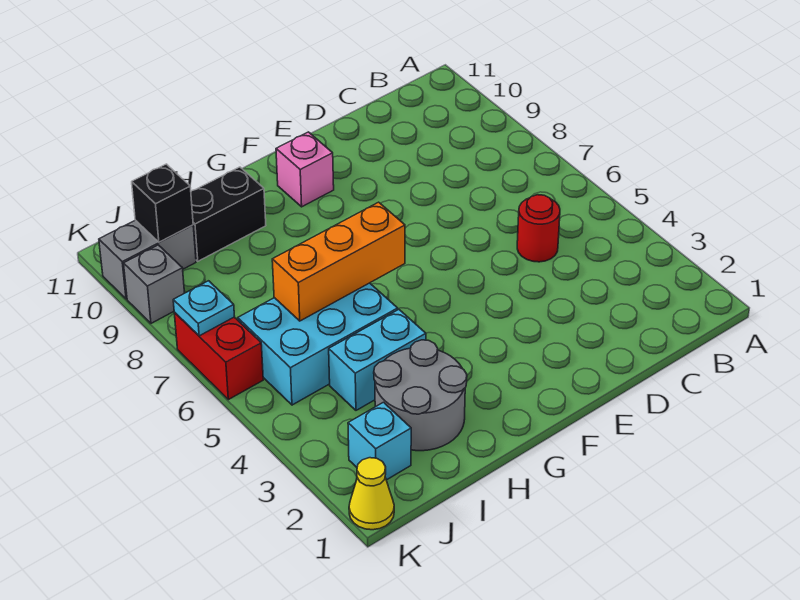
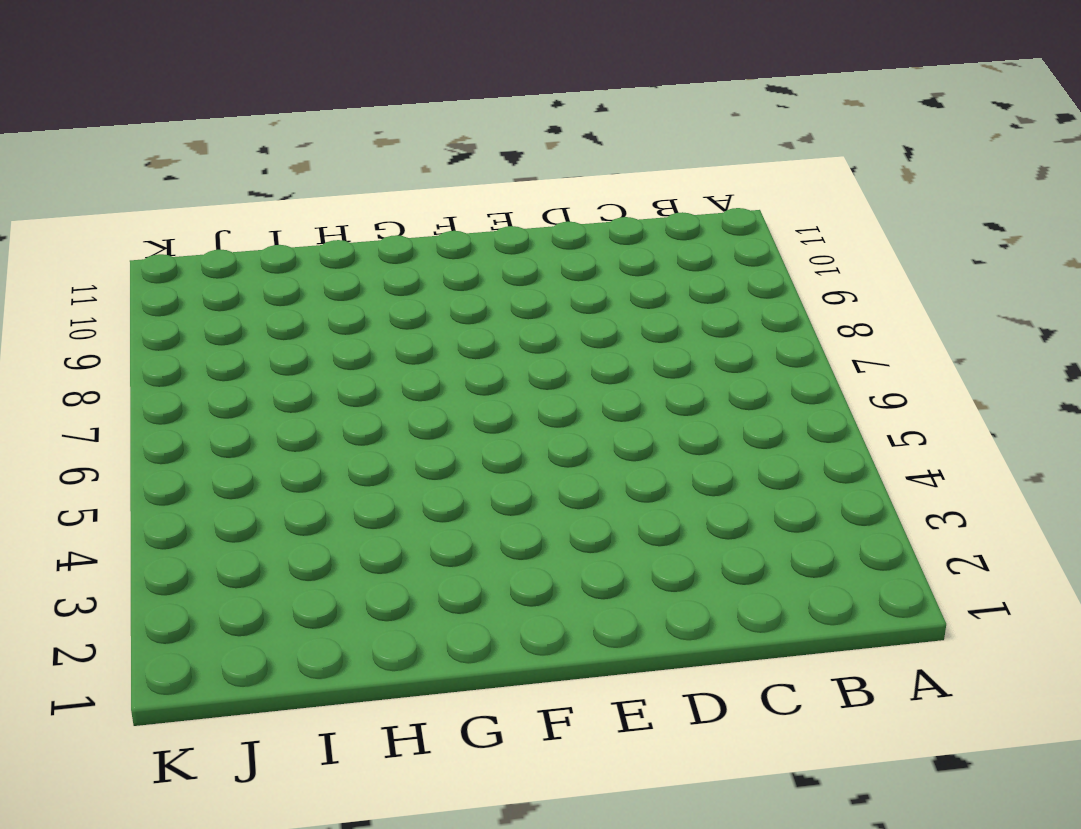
none -> red 1x1 round brick [517,195,560,262]
none -> pink 1x1 brick [276,132,334,207]
none -> grey 2x2 round brick [374,340,467,451]

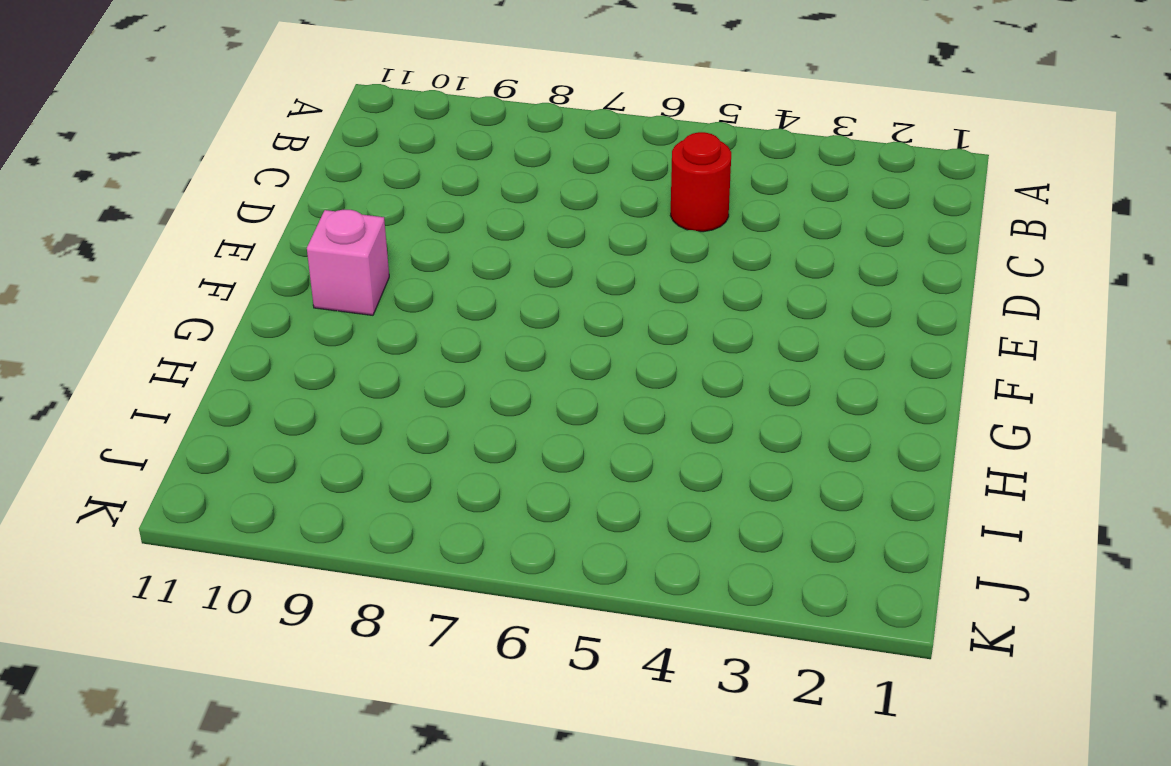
none -> grey 2x2 round brick [374,340,467,451]
none -> cyan 1x2 brick [329,310,426,410]
none -> cyan 2x3 brick [238,283,398,405]

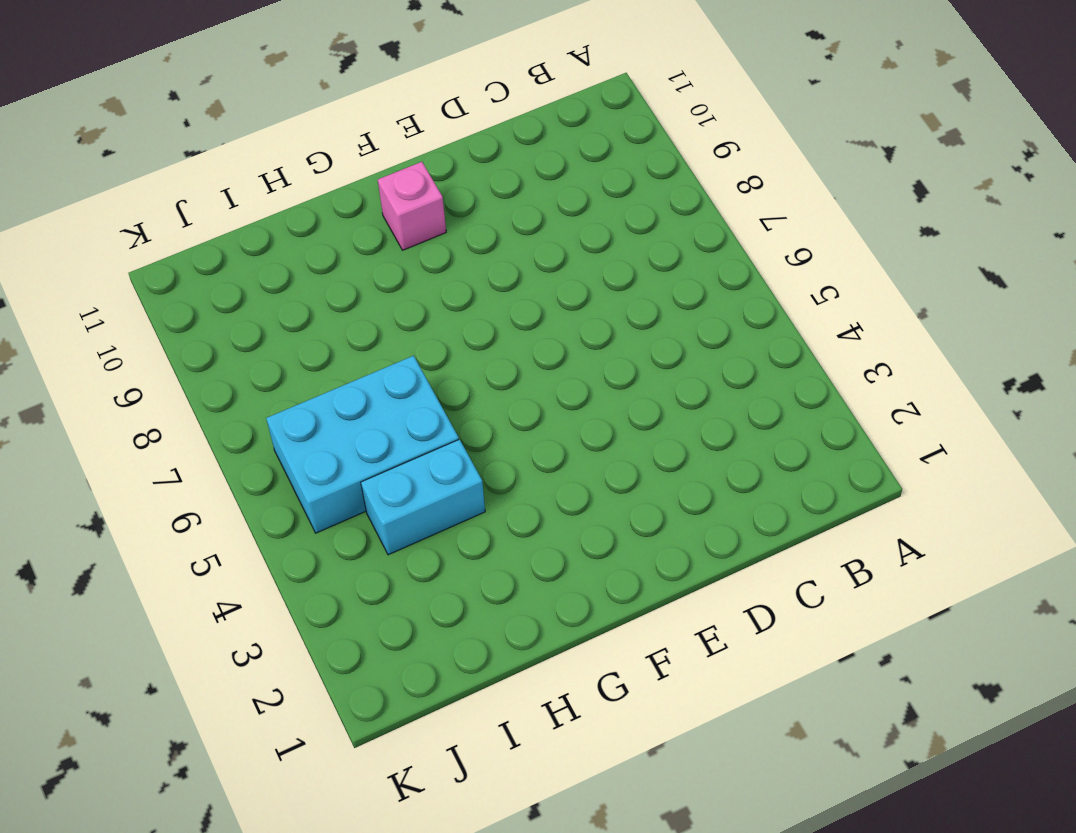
none -> red 1x1 round brick [517,195,560,262]
none -> grey 2x2 round brick [374,340,467,451]
none -> black 1x2 brick [191,167,266,261]

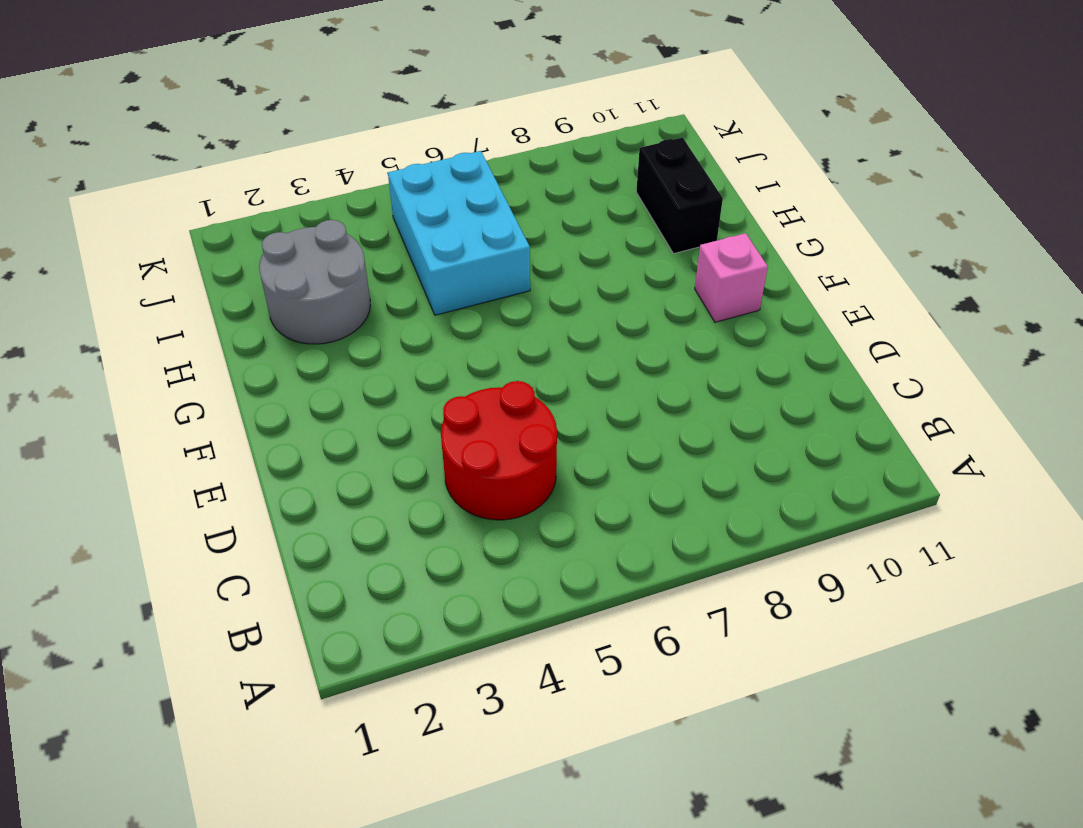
red 2x2 round brick [441,381,557,520] -> red 1x1 round brick [517,195,560,262]
none -> cyan 1x2 brick [329,310,426,410]
none -> cyan 1x1 brick [348,402,411,480]
none -> grey 1x2 brick [99,220,196,299]

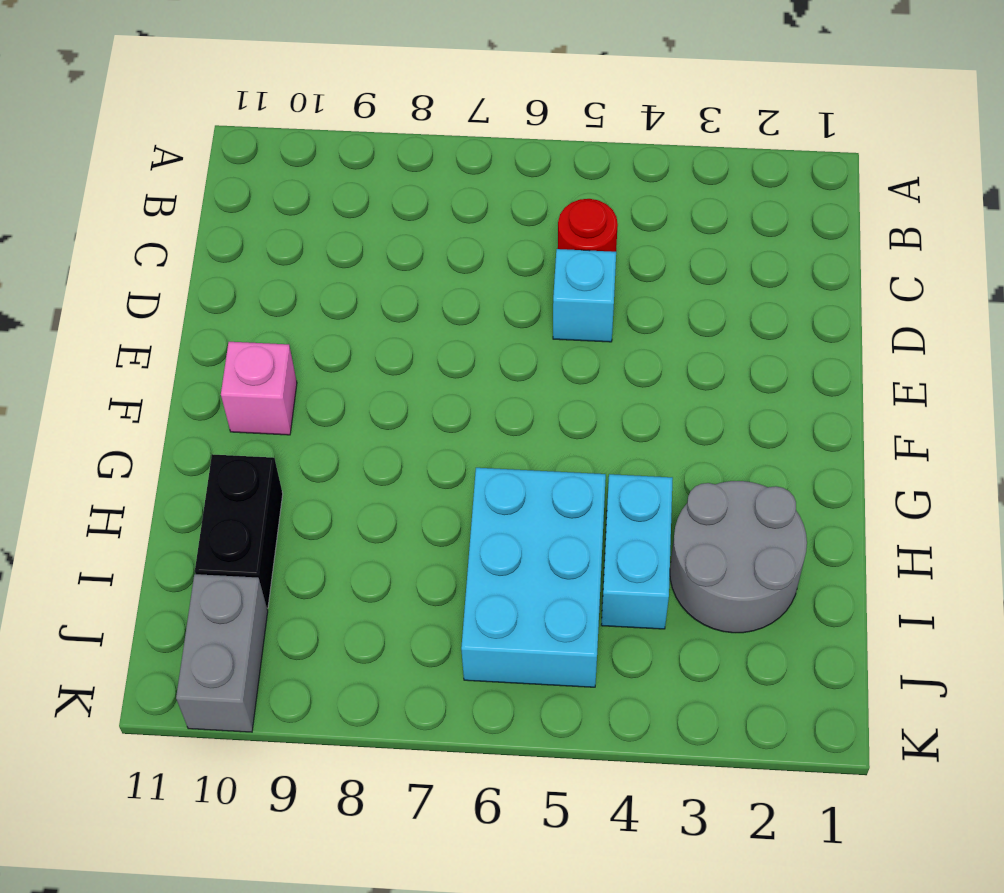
cyan 1x1 brick [553,249,616,342] -> cyan 1x1 brick moved to [348,402,411,480]
none -> yellow 1x1 cone [349,458,394,530]
none -> red 1x2 brick [174,313,263,400]
none -> grey 1x1 brick [124,245,184,323]

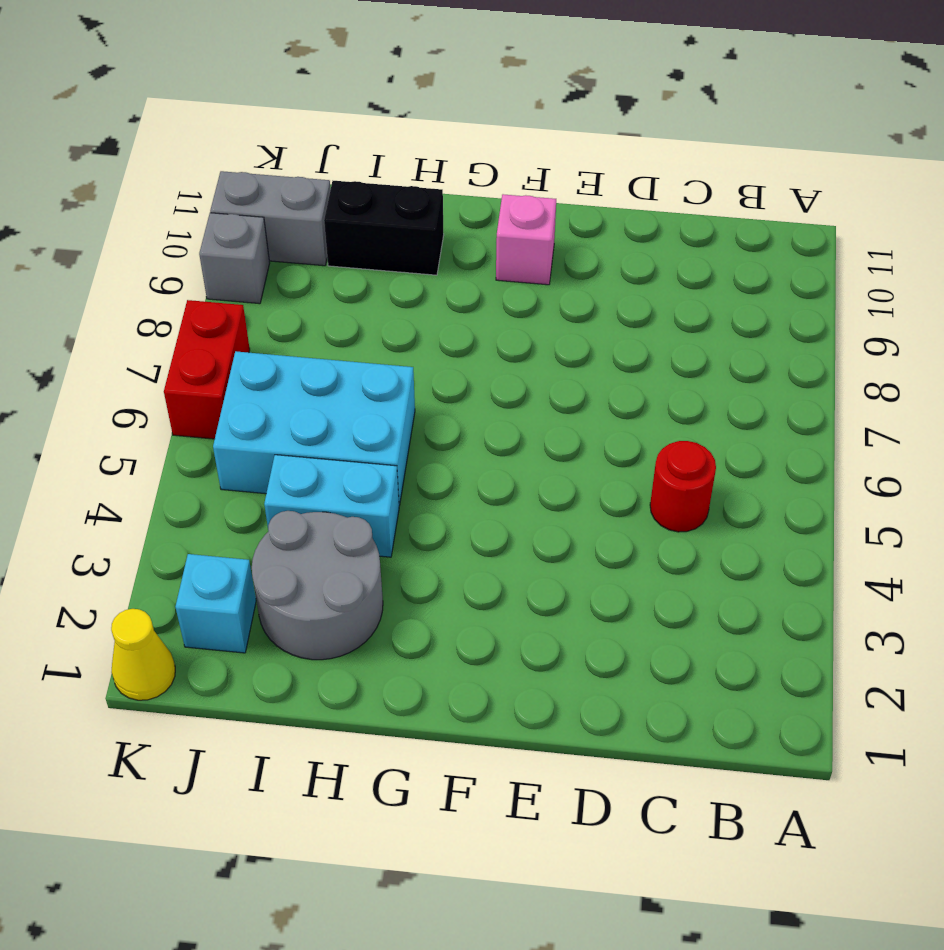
none -> orange 1x3 brick [272,202,405,321]
none -> black 1x1 brick [132,164,193,242]
none -> cyan 1x1 plate [173,281,235,336]

